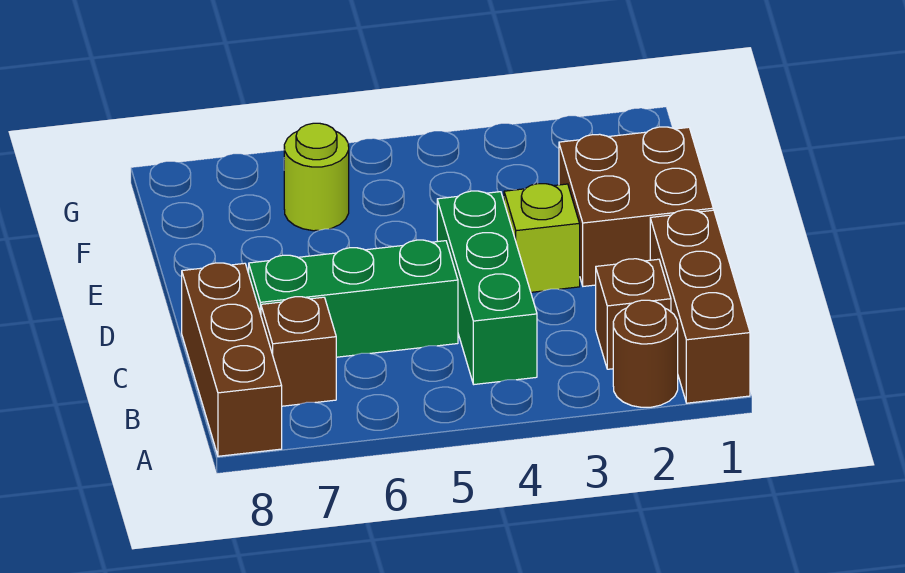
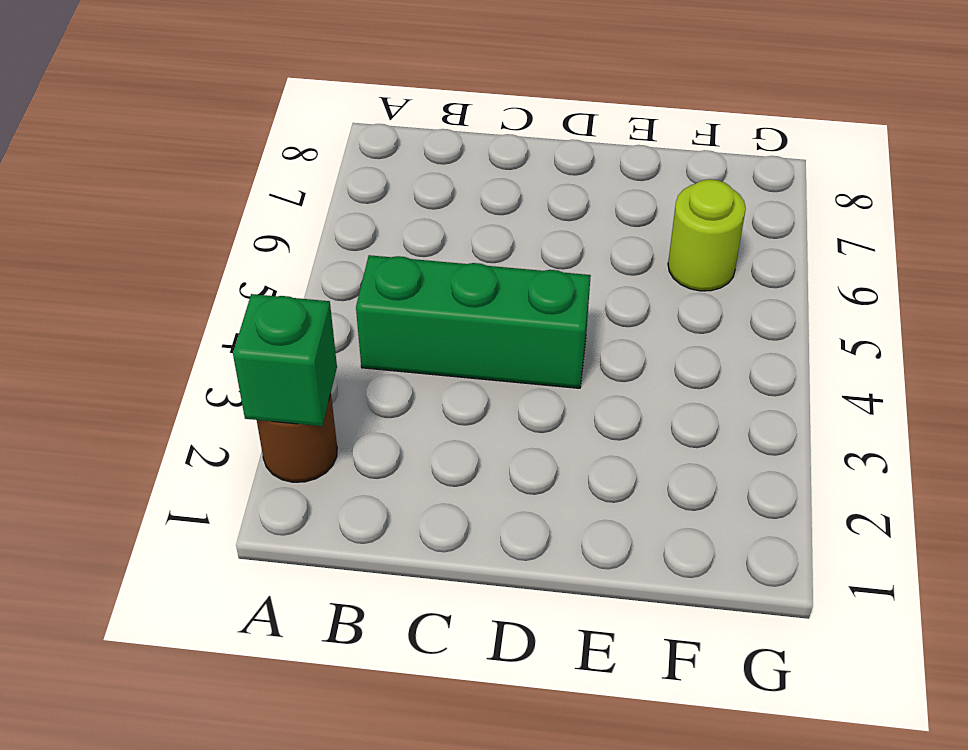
green 1x1 brick [233,294,337,426] -> none
none -> brown 1x3 brick [650,210,750,403]
none -> brown 1x3 brick [182,263,282,456]

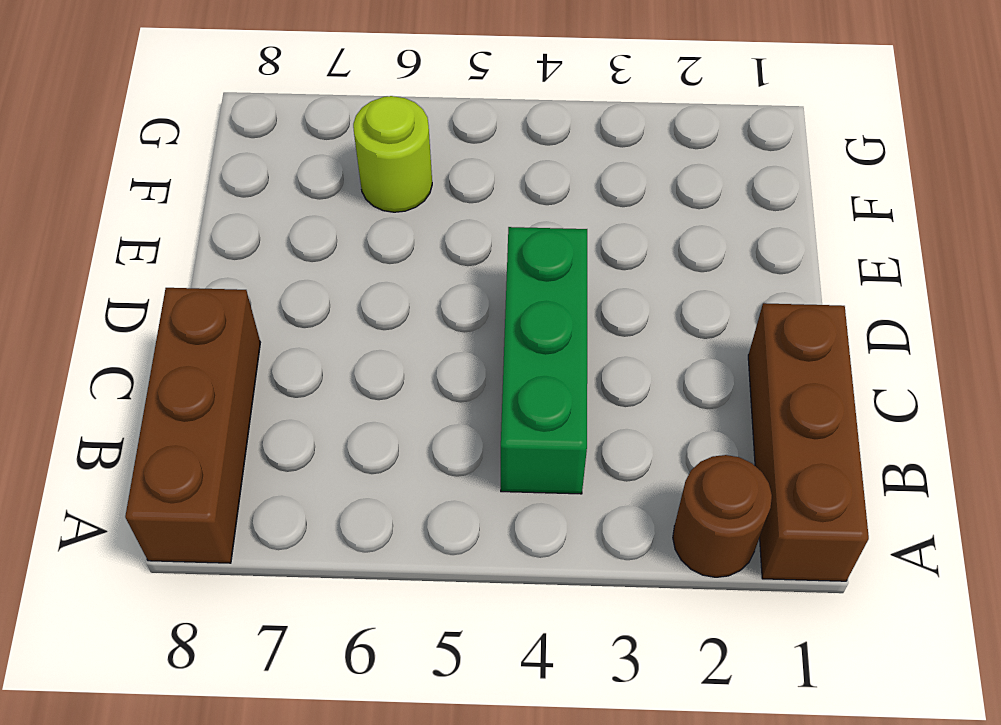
none -> brown 1x1 brick [596,259,671,369]
none -> brown 1x1 brick [261,297,336,406]

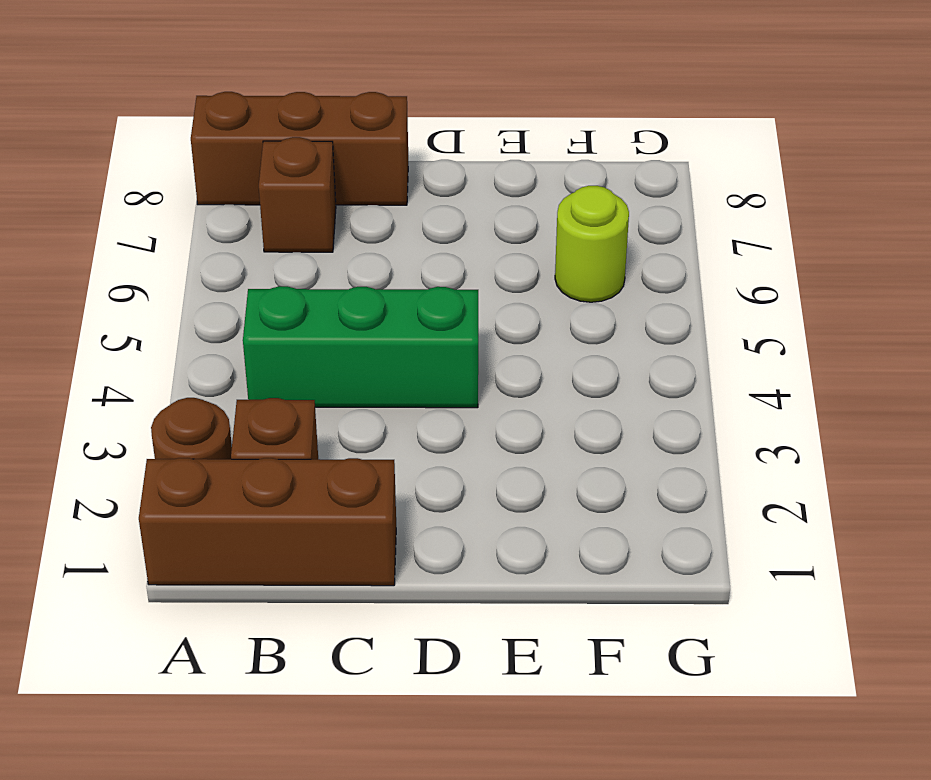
none -> green 1x3 brick [249,240,458,357]
none -> brown 2x2 brick [559,127,713,286]

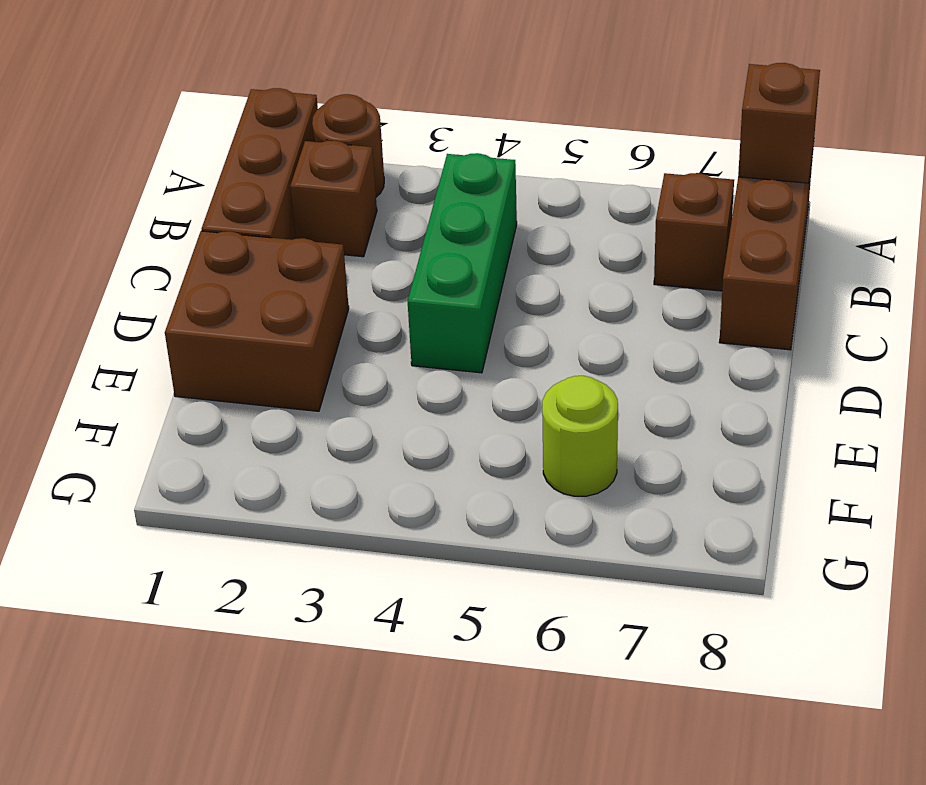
brown 1x1 brick [738,63,820,183] -> none
none -> green 1x3 brick [249,240,458,357]
none -> lime 1x1 brick [504,184,580,292]

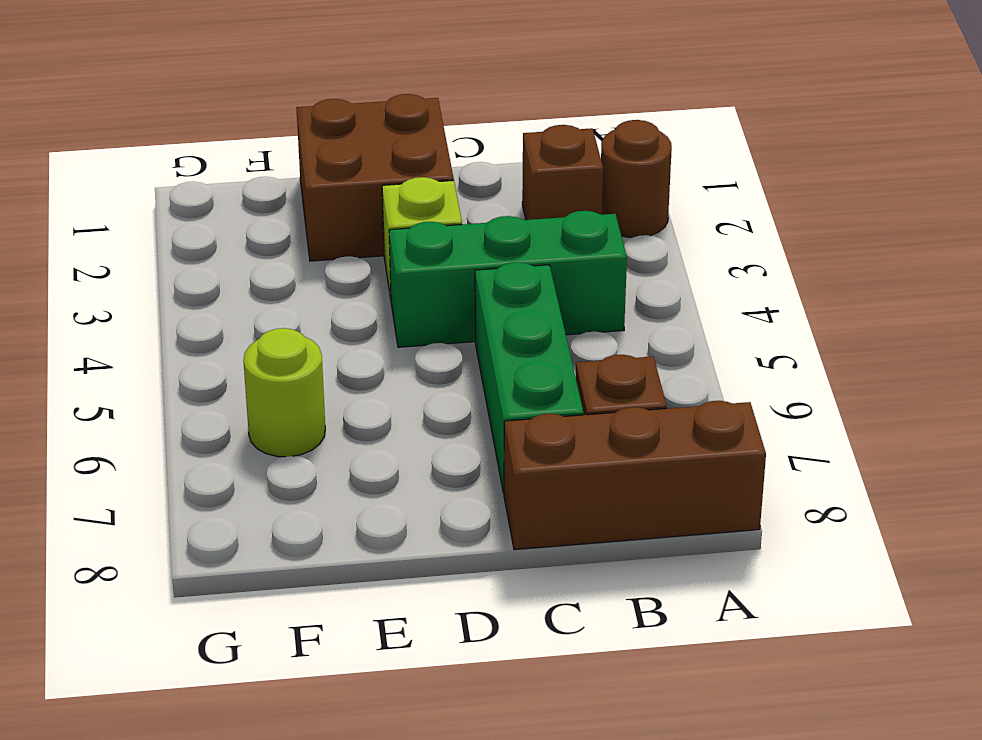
none -> brown 1x3 brick [650,210,750,403]

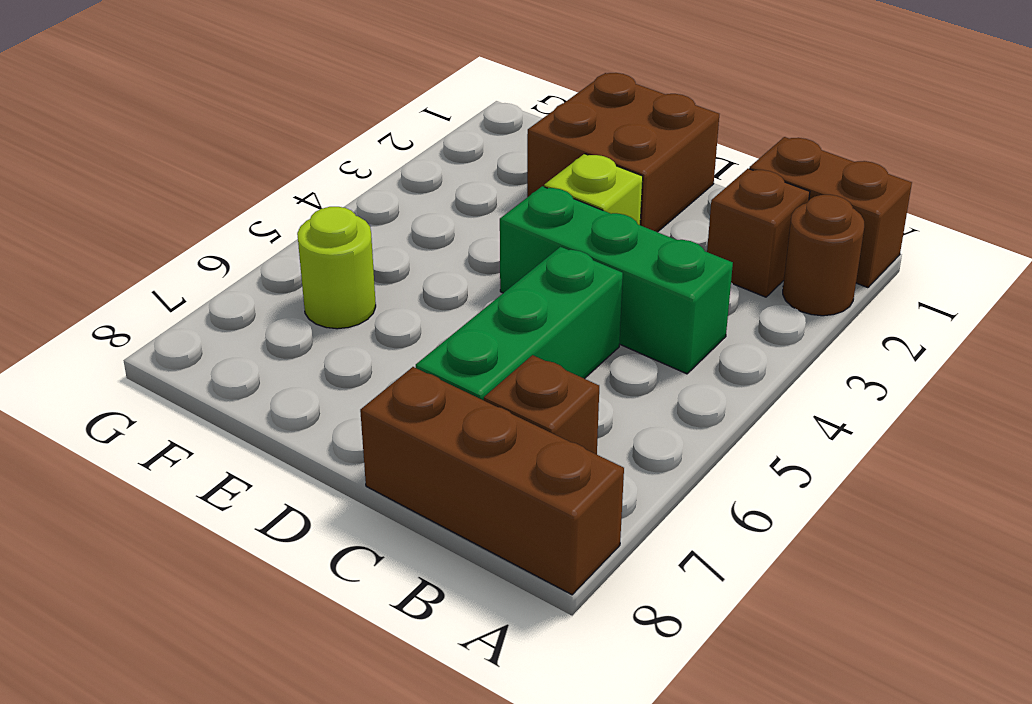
brown 1x2 brick [749,137,912,288] -> brown 1x3 brick [650,210,750,403]

